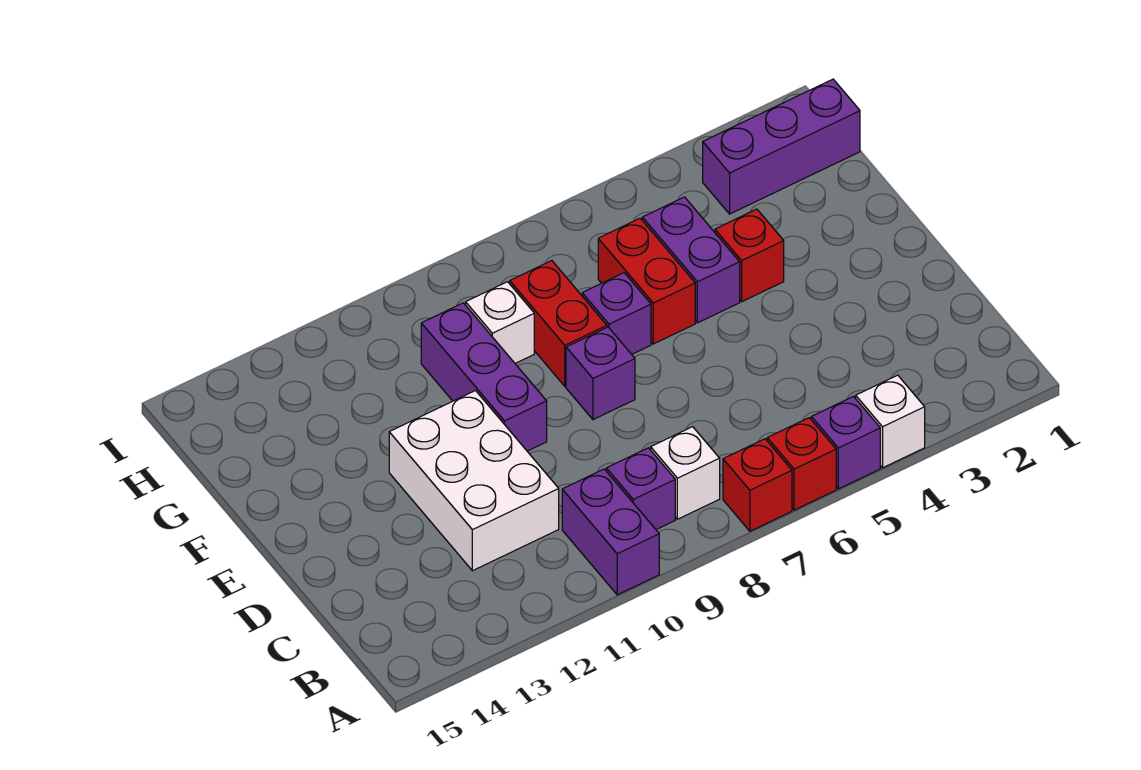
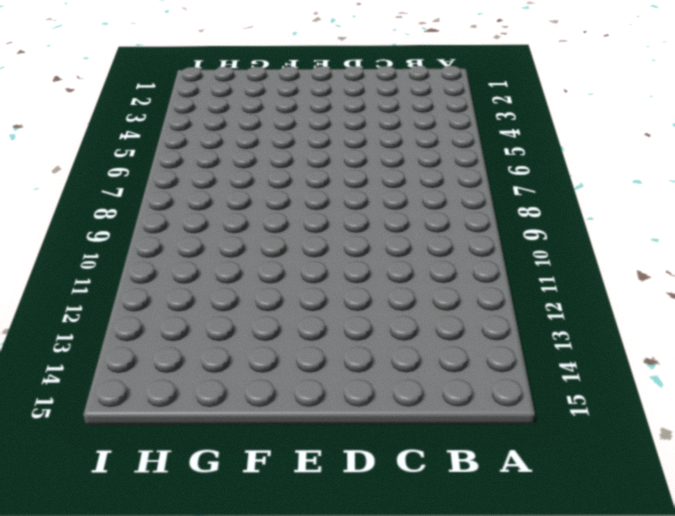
none -> white 1x1 brick [856,375,925,468]
none -> purple 1x1 brick [811,396,880,489]
none -> red 1x1 brick [767,418,836,510]

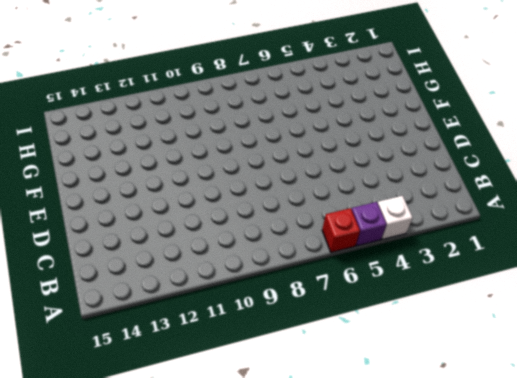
none -> red 1x1 brick [723,439,792,531]
none -> purple 1x2 brick [562,469,659,595]
none -> white 1x1 brick [651,427,720,519]

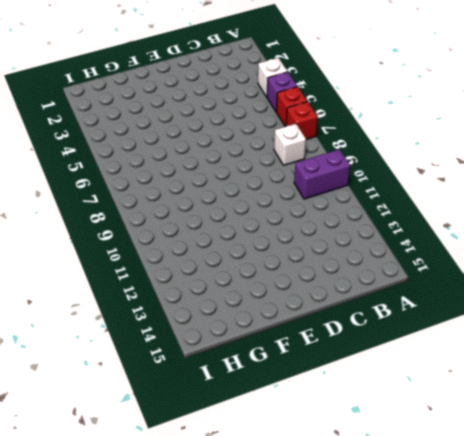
none -> purple 1x1 brick [606,448,675,530]
none -> white 2x3 brick [389,391,559,571]
none -> purple 1x1 brick [566,327,635,420]

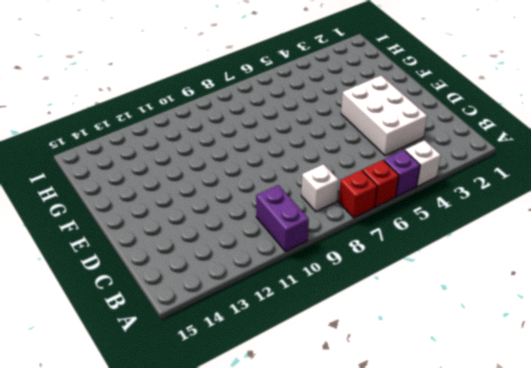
white 2x3 brick [341,76,427,156] -> white 2x3 brick moved to [389,391,559,571]
none -> purple 1x1 brick [606,448,675,530]
none -> purple 1x1 brick [566,327,635,420]
none -> purple 1x3 brick [421,303,547,451]

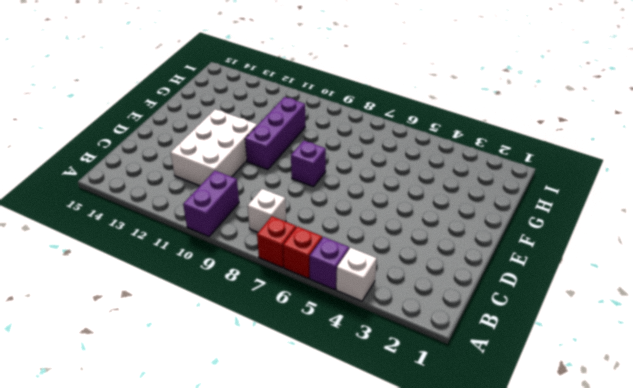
none -> purple 1x1 brick [606,448,675,530]
none -> red 1x1 brick [715,209,784,301]
none -> purple 1x2 brick [642,197,740,323]

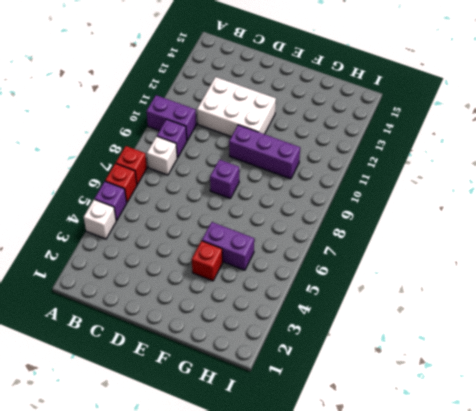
none -> red 1x2 brick [598,218,695,344]
none -> purple 1x1 brick [582,273,651,354]
none -> red 1x2 brick [510,261,607,386]

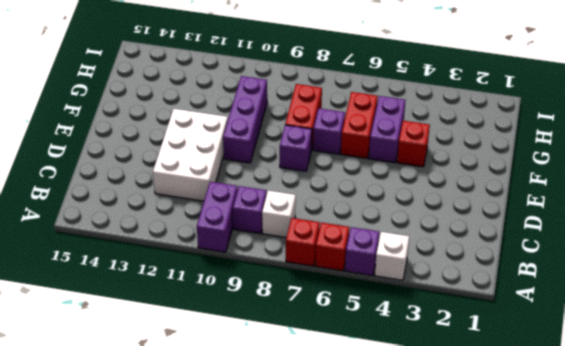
none -> white 1x1 brick [466,282,534,363]
none -> purple 1x3 brick [703,79,860,214]

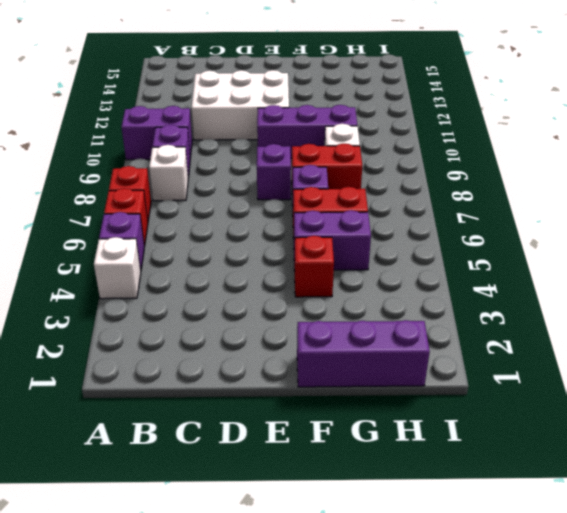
purple 1x3 brick [297,320,430,387] -> purple 1x3 brick turned to [703,79,860,214]

